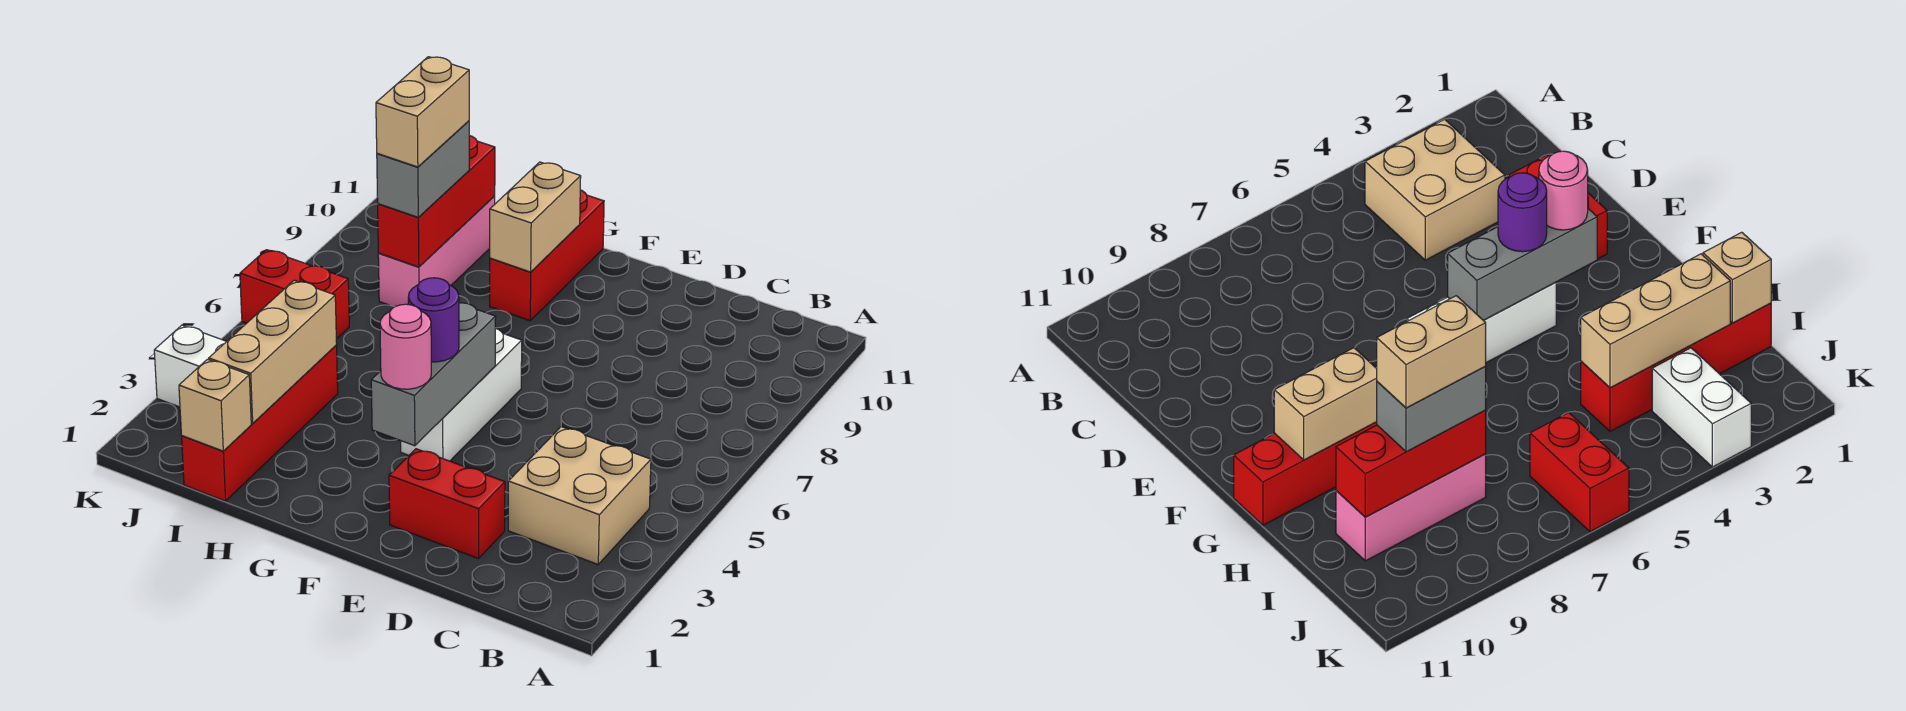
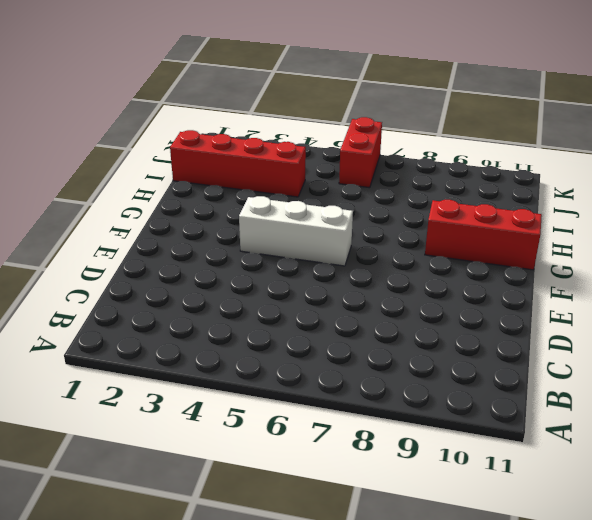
none -> tan 2x2 brick [508,427,651,564]
none -> red 1x2 brick [389,449,505,559]
none -> pink 1x3 brick [378,196,495,307]

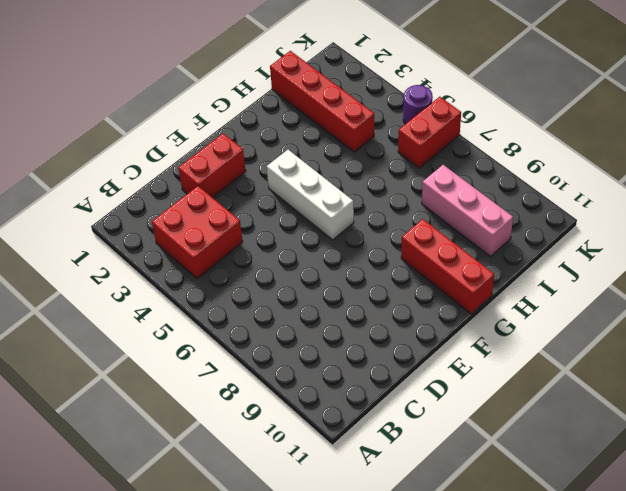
red 2x2 brick [152,186,243,279] -> tan 2x2 brick [508,427,651,564]
purple 1x1 round brick [403,85,433,124] -> purple 1x1 round brick moved to [408,278,459,362]
none -> white 1x2 brick [154,325,227,407]
none -> grey 1x3 brick [371,303,496,446]
none -> tan 1x2 brick [490,162,581,272]

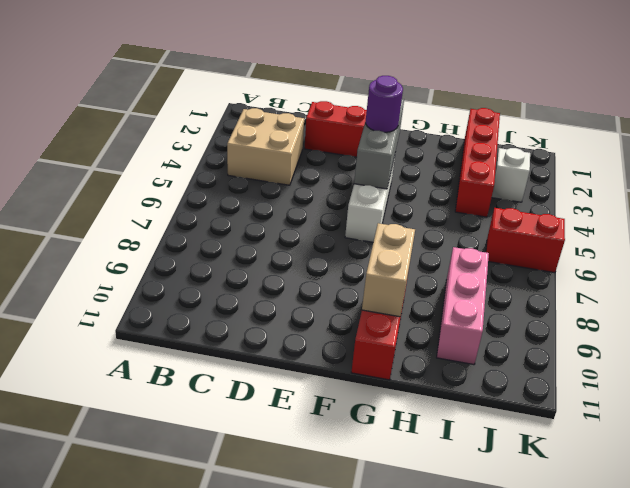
white 1x1 brick [492,148,530,202] -> white 1x2 brick [154,325,227,407]
none -> tan 1x1 brick [179,359,251,451]
none -> tan 1x3 brick [209,280,337,423]
none -> red 1x3 brick [378,136,495,267]

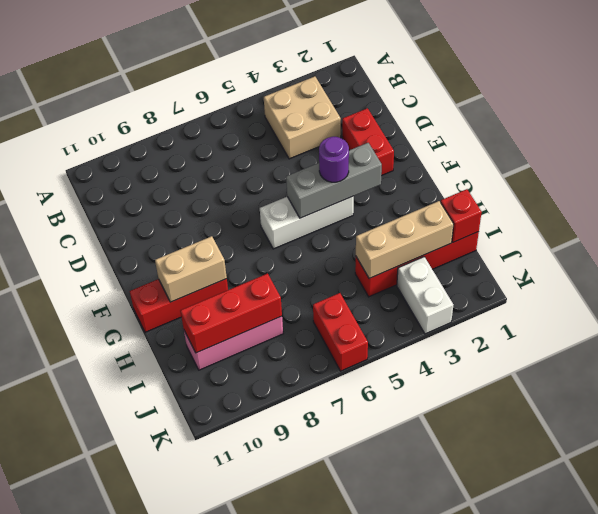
red 1x1 brick [440,189,482,242] -> tan 1x1 brick [179,359,251,451]
none -> pink 1x1 round brick [380,304,431,389]
none -> grey 1x2 brick [377,121,469,217]
none -> tan 1x2 brick [376,57,469,167]

